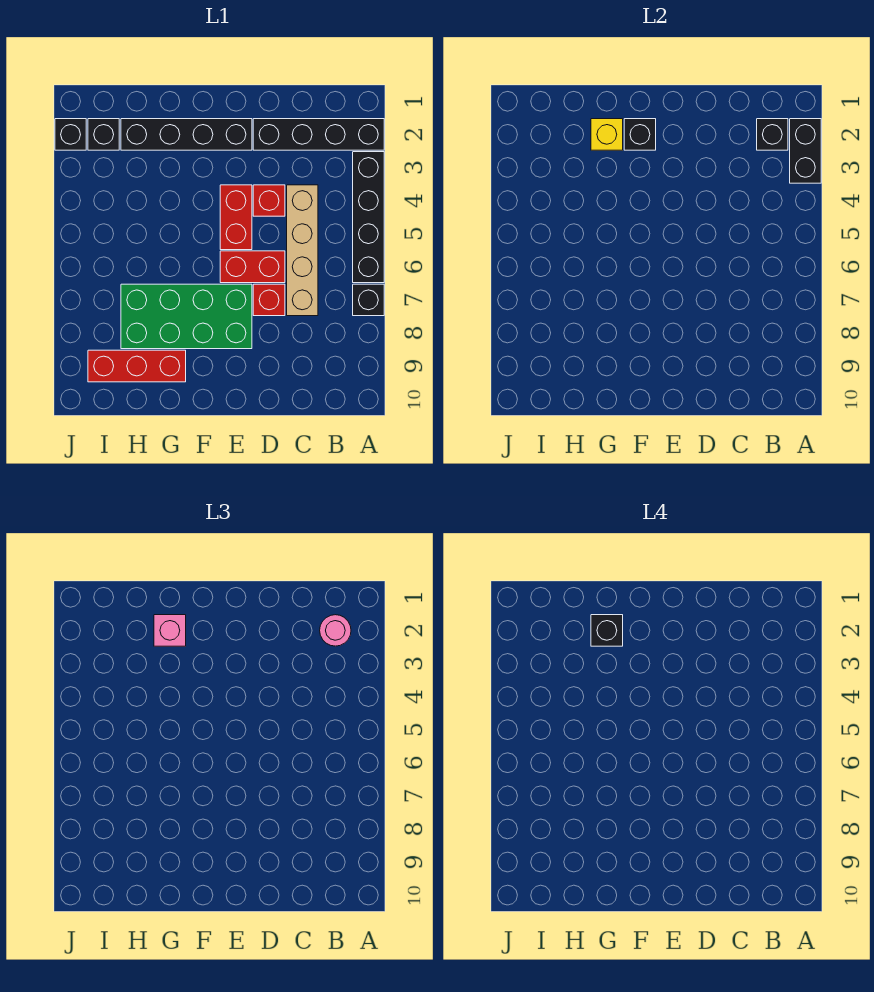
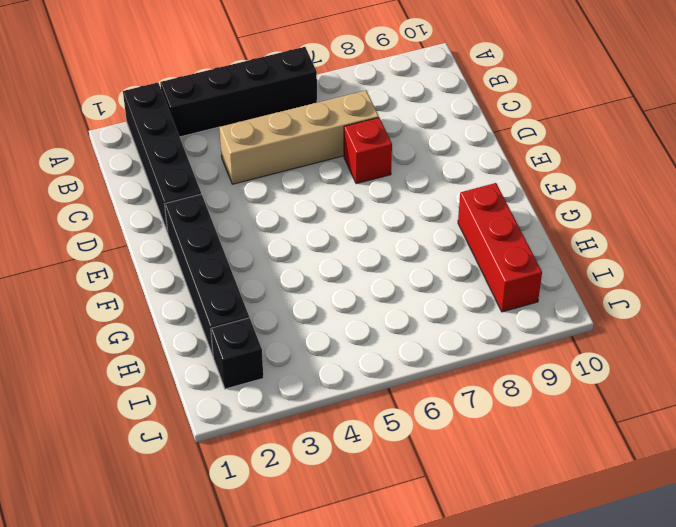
none -> black 1x1 brick [353,284,384,316]
none -> red 1x1 brick [253,185,285,216]
none -> red 1x2 brick [220,251,285,283]

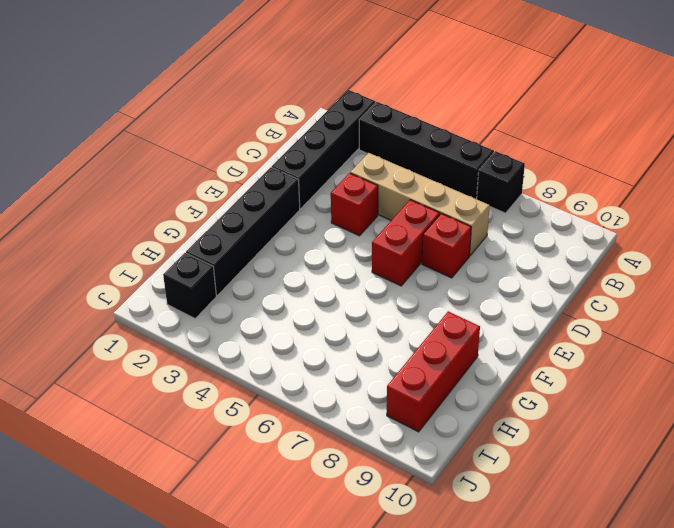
none -> red 1x2 brick [220,185,252,250]
none -> green 2x4 brick [121,284,252,349]
none -> black 1x1 brick [55,119,86,150]

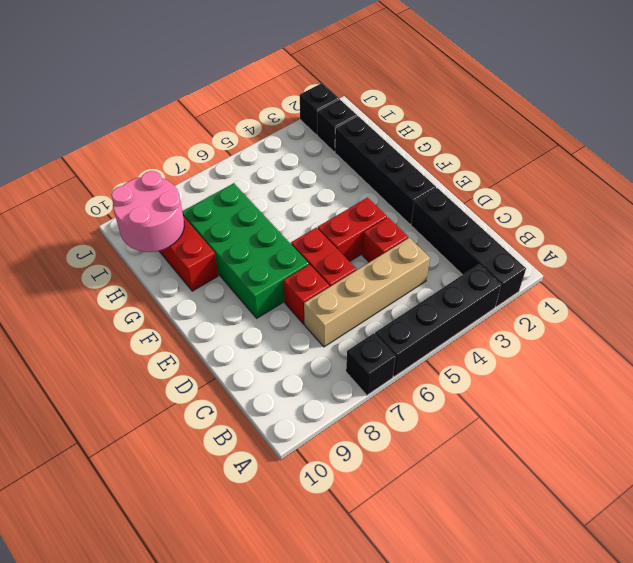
pink 2x2 round brick [111,171,184,252] -> none
none -> black 1x2 brick [790,119,821,183]
none -> black 1x1 brick [757,119,788,150]
none -> black 1x1 brick [624,119,656,150]

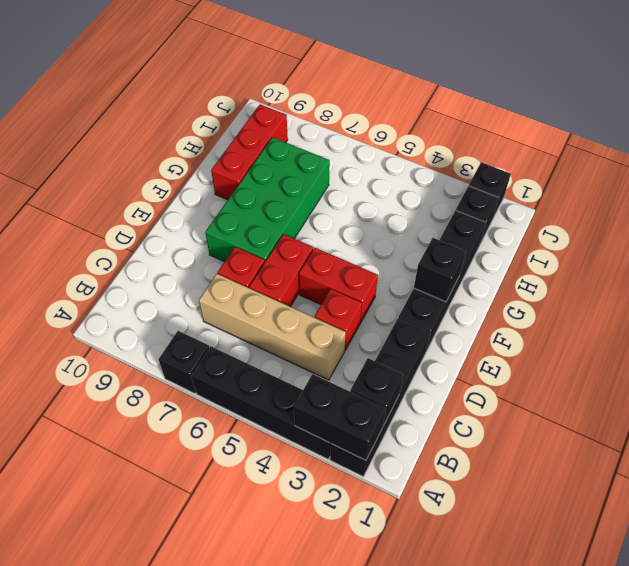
none -> yellow 1x1 brick [591,119,623,150]
none -> pink 1x1 round brick [320,615,351,646]
none -> pink 1x1 brick [154,615,186,646]

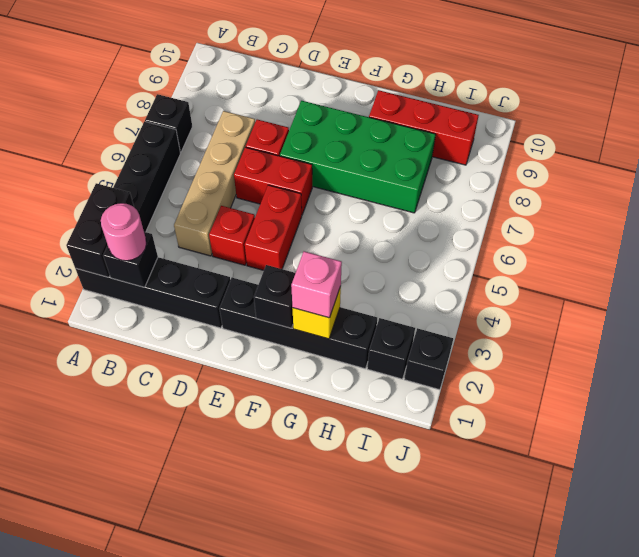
none -> black 1x1 brick [591,615,623,646]

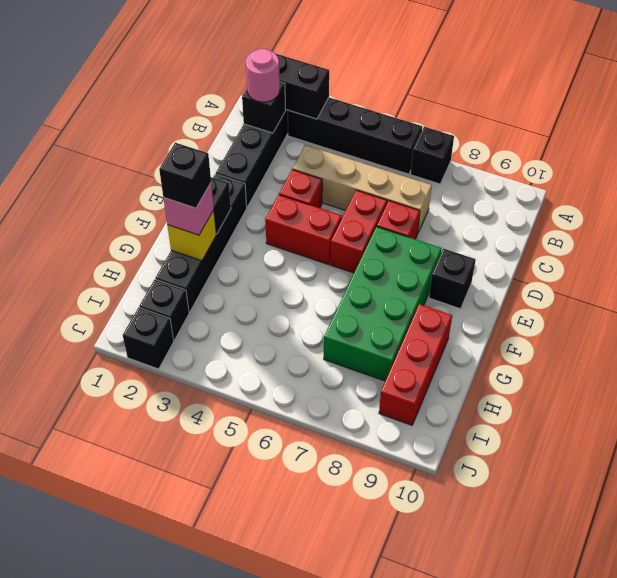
black 1x1 brick [429,249,476,309] -> none

